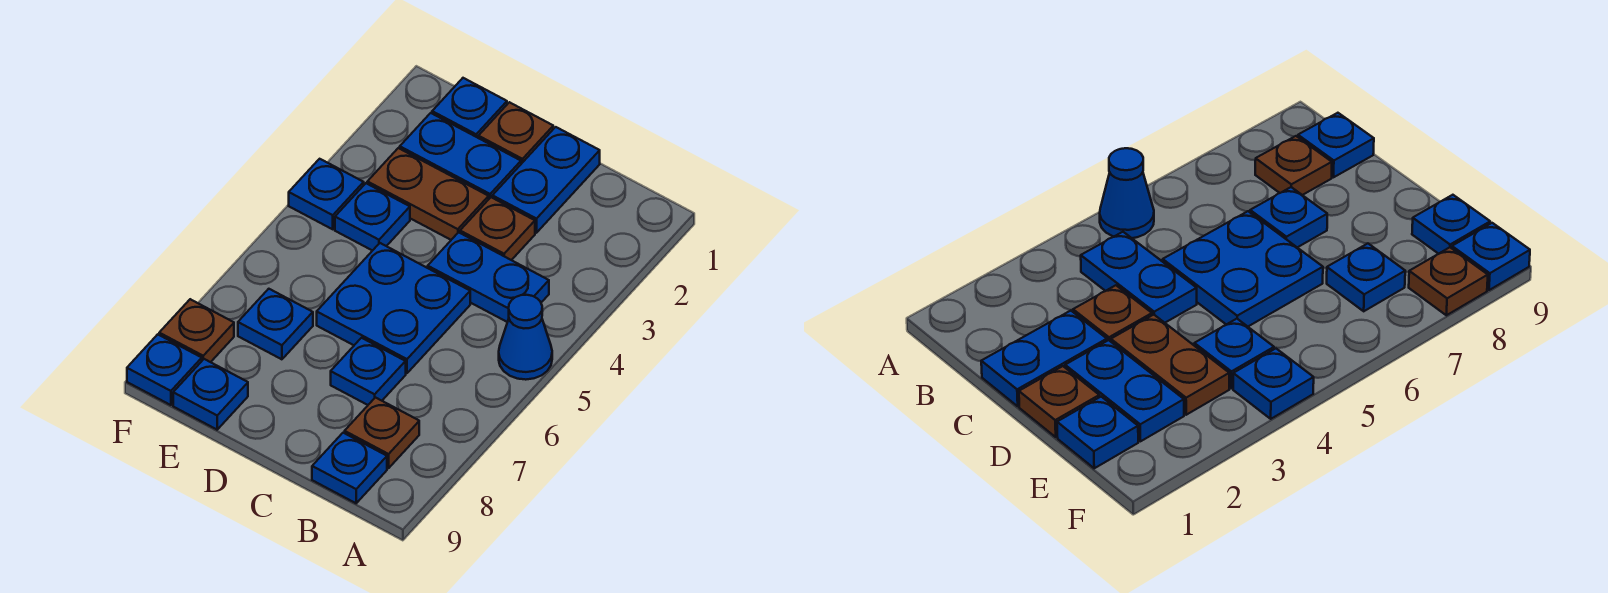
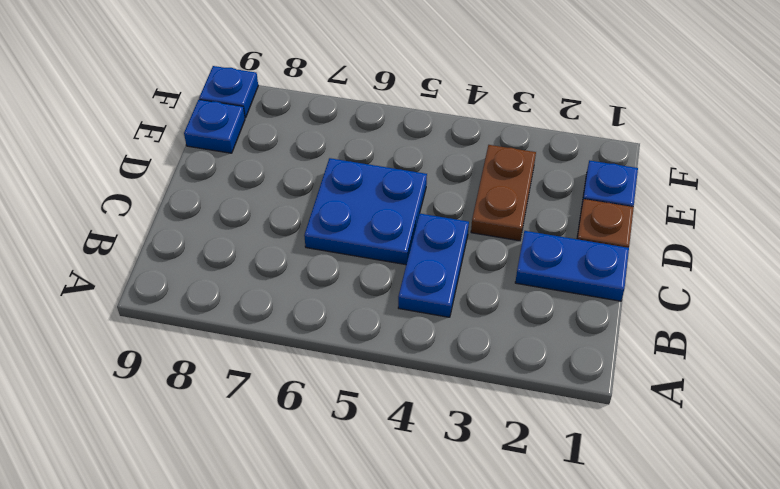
none -> blue 1x1 cone [499,295,552,380]
none -> brown 1x1 plate [345,398,419,468]
none -> blue 1x1 plate [312,433,387,503]

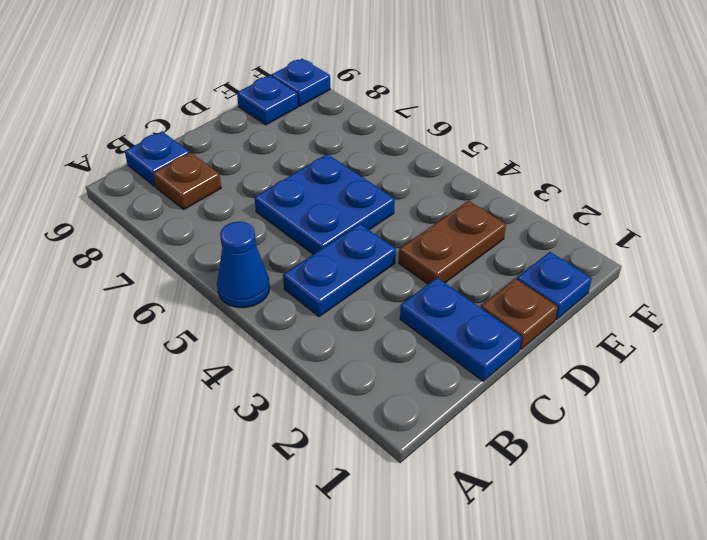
none -> brown 1x1 plate [460,197,535,260]
none -> blue 1x1 plate [331,338,406,405]
none -> blue 1x2 plate [400,113,521,199]

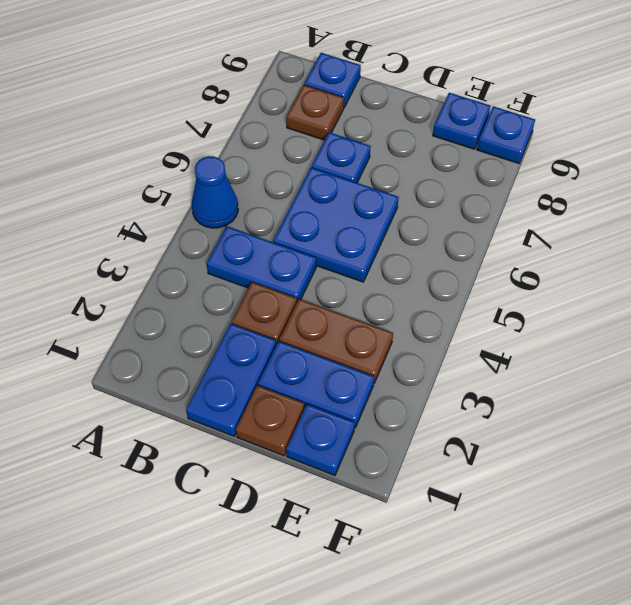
none -> blue 1x1 plate [335,183,410,251]
none -> blue 1x1 plate [238,289,313,359]
none -> blue 1x1 plate [289,159,364,229]

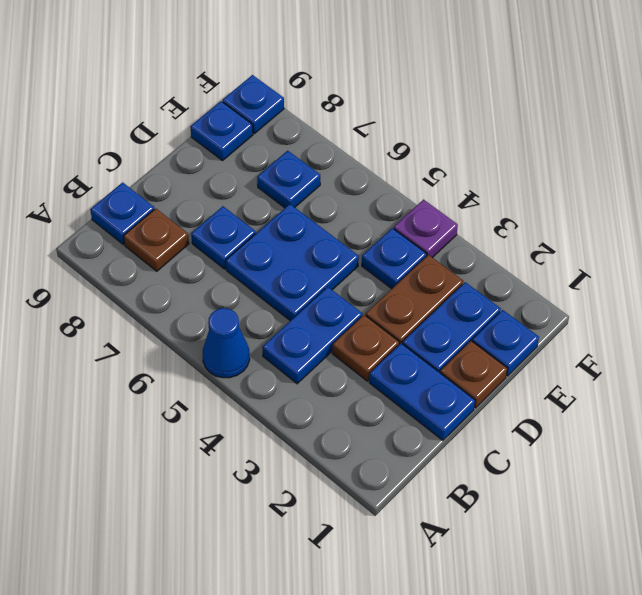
purple 1x1 plate [394,200,458,258] -> blue 1x1 plate [289,159,364,229]
none -> brown 1x1 plate [159,299,234,362]

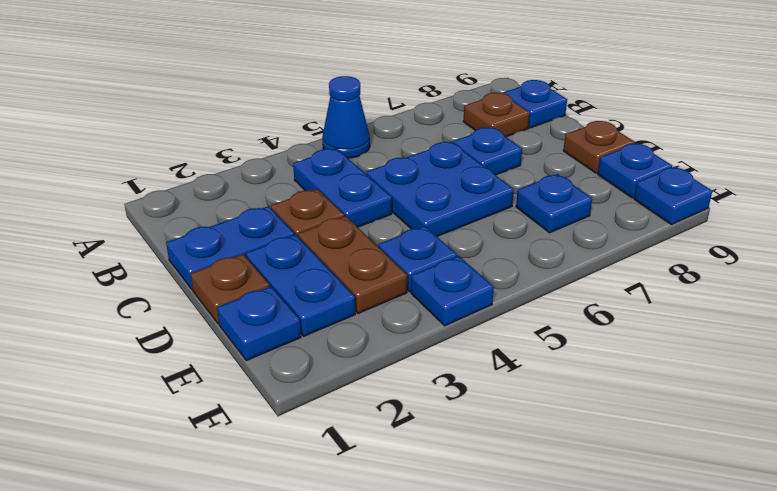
brown 1x1 plate [563,121,635,173] -> brown 1x1 plate moved to [159,299,234,362]

